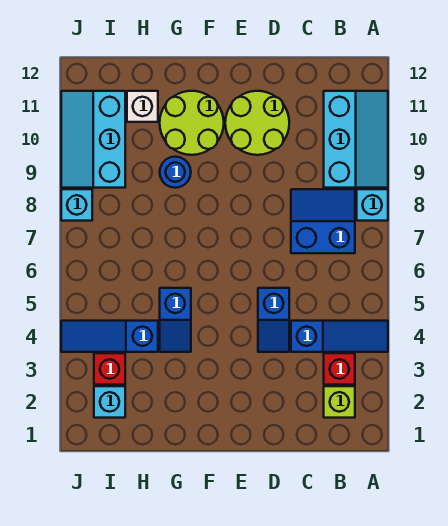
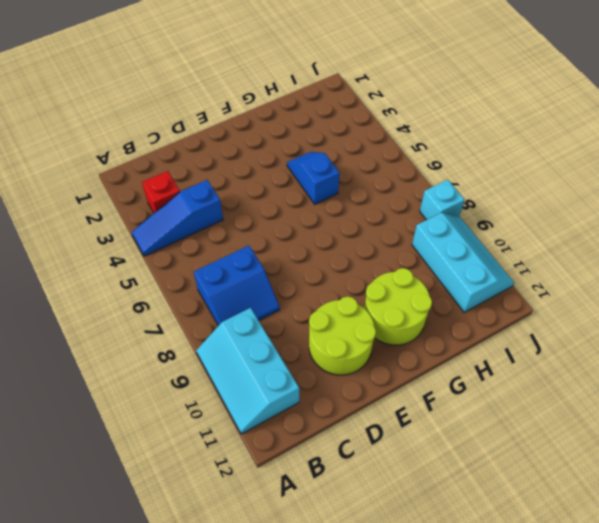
none -> cyan 1x1 brick [357,189,388,221]
none -> lime 1x1 brick [324,386,355,418]
none -> blue 1x2 slope [258,288,289,352]

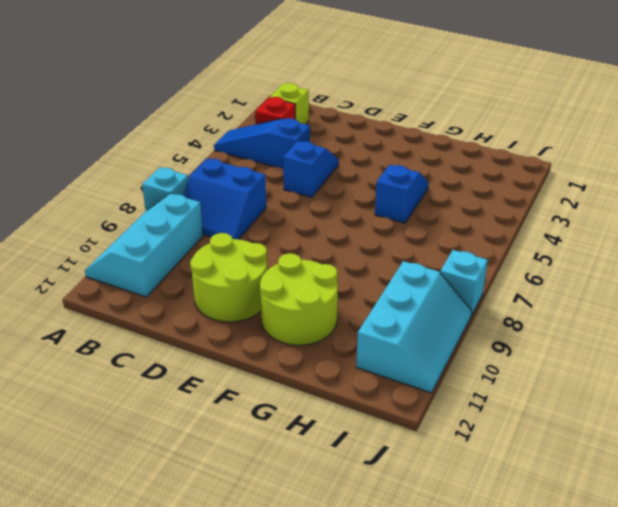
none -> blue 1x1 round brick [160,157,191,188]
none -> blue 1x3 slope [61,321,158,352]
none -> white 1x1 brick [127,91,158,122]

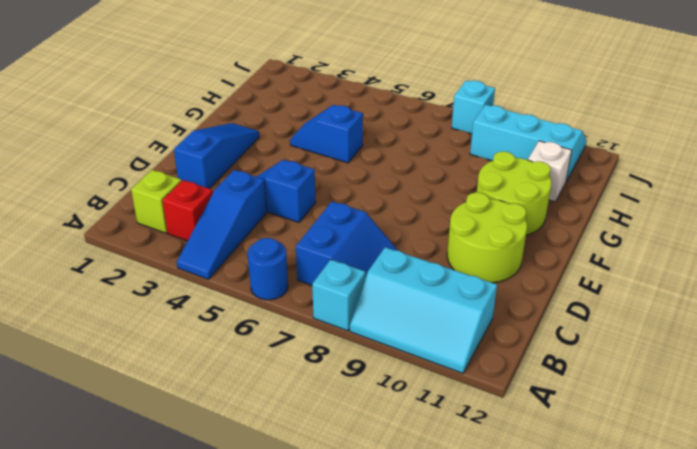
blue 1x1 round brick [248,238,288,300] -> blue 1x1 round brick moved to [160,157,191,188]
blue 1x3 slope [174,123,259,189] -> blue 1x3 slope moved to [61,321,158,352]
none -> cyan 1x1 brick [94,386,125,418]
none -> red 1x1 brick [94,353,125,385]

